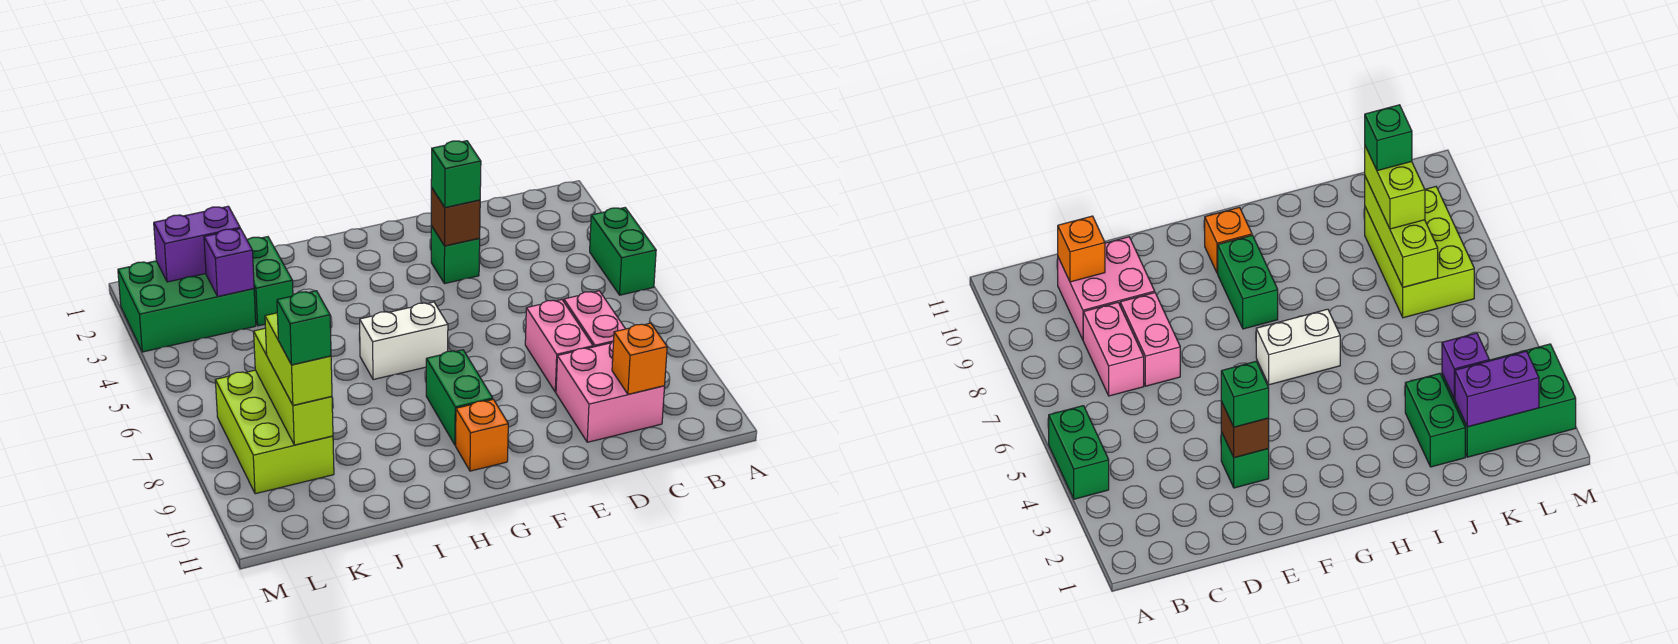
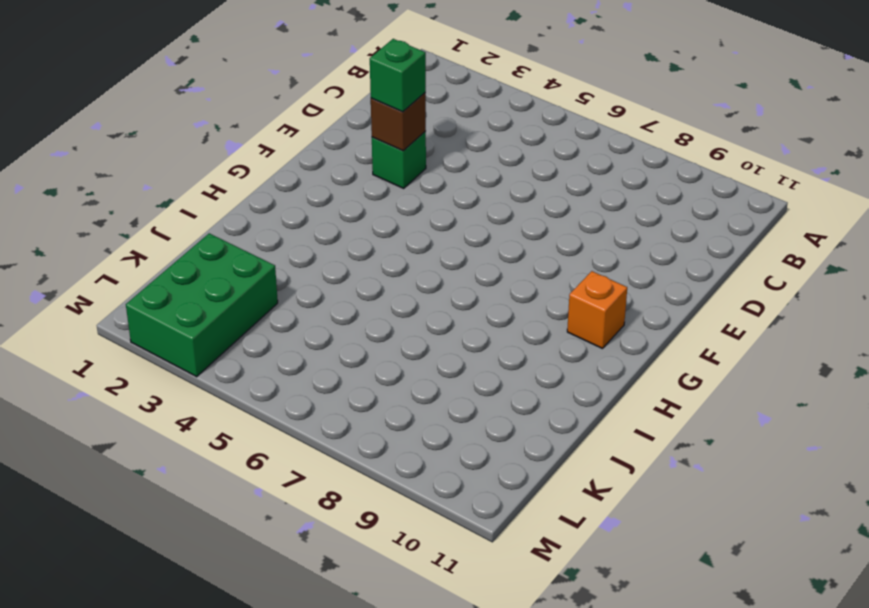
none -> green 1x2 brick [590,208,656,295]
none -> pink 1x2 brick [564,291,625,347]
none -> pink 2x2 brick [556,341,665,442]

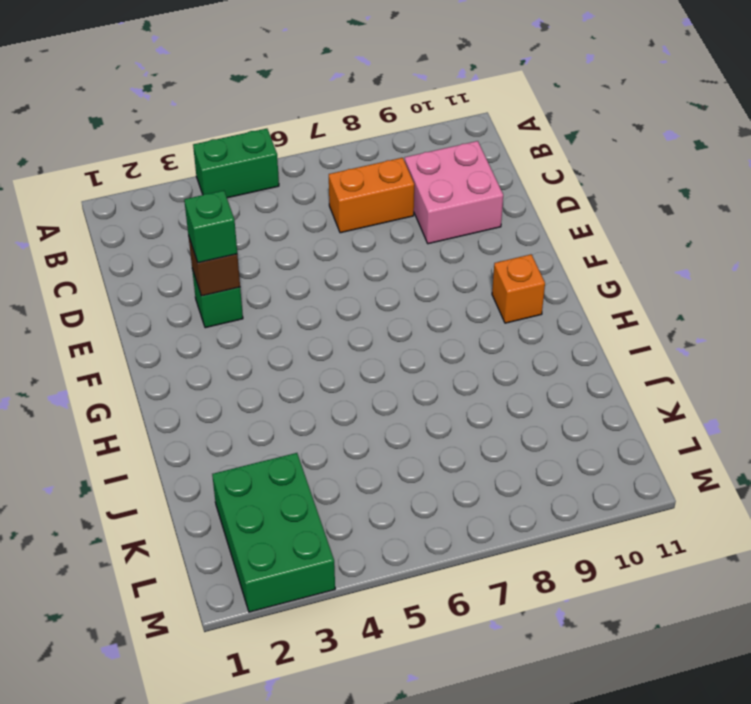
orange 1x2 brick [329,158,414,233] -> pink 1x2 brick [564,291,625,347]
none -> pink 1x2 brick [525,300,593,392]
none -> white 1x2 brick [360,302,448,380]
none -> green 1x2 brick [426,350,493,445]

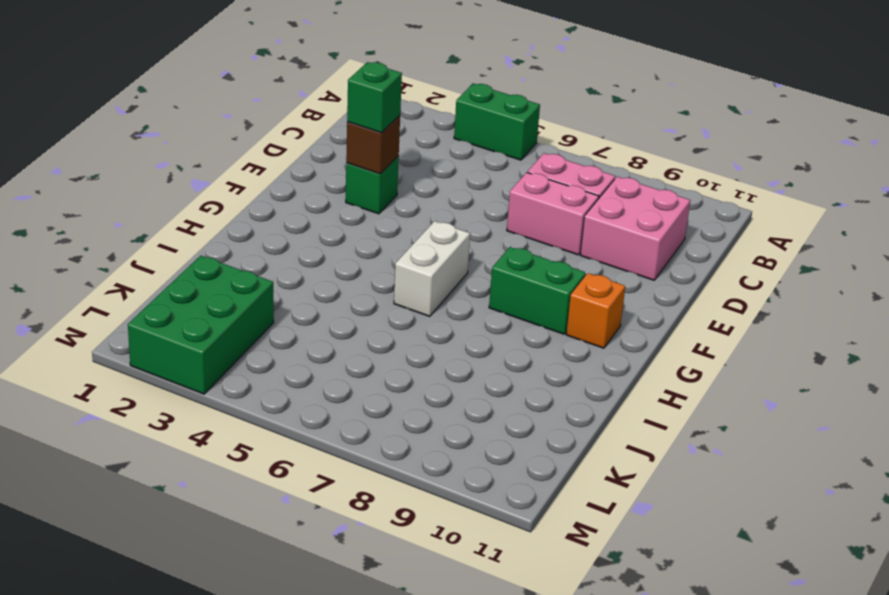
none -> green 1x2 brick [247,237,293,326]
none -> lime 2x3 brick [215,370,334,494]
none -> orange 1x1 brick [612,323,667,394]

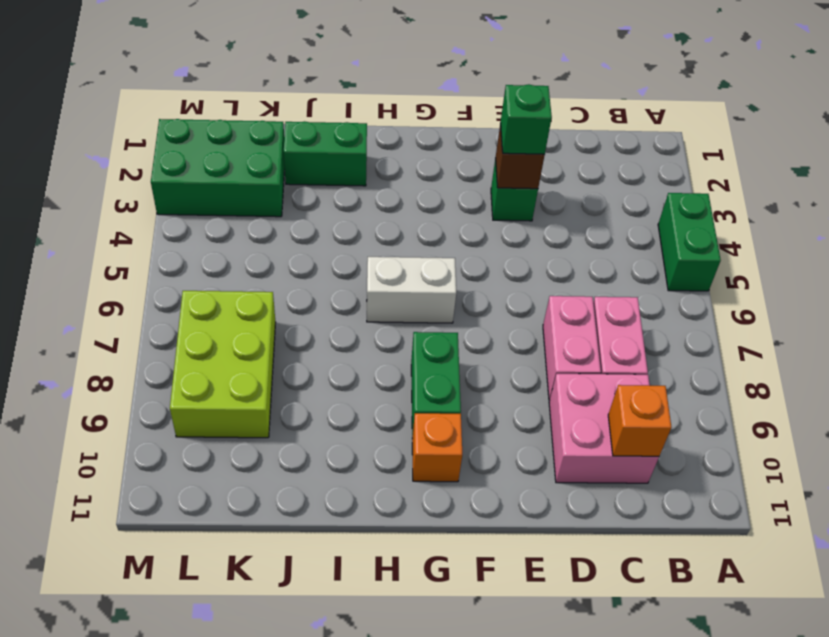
green 1x2 brick [284,121,367,186] -> green 1x2 brick turned to [247,237,293,326]
none -> purple 1x2 brick [154,206,240,282]
none -> purple 1x1 brick [204,229,254,296]
none -> lime 1x3 brick [254,328,333,445]

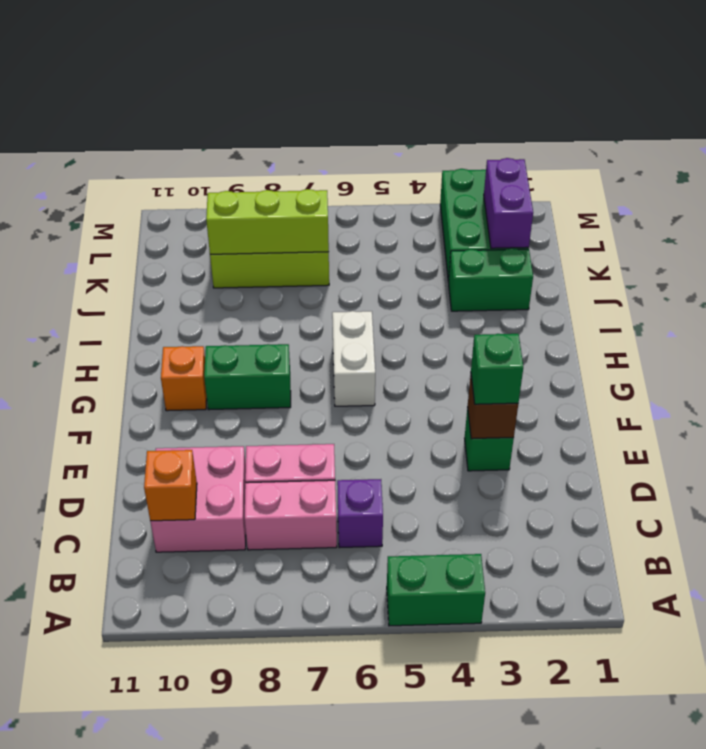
purple 1x1 brick [337,479,383,548] -> purple 1x1 brick moved to [204,229,254,296]
none -> lime 1x2 brick [265,313,332,405]
none -> green 1x1 brick [277,291,331,365]

